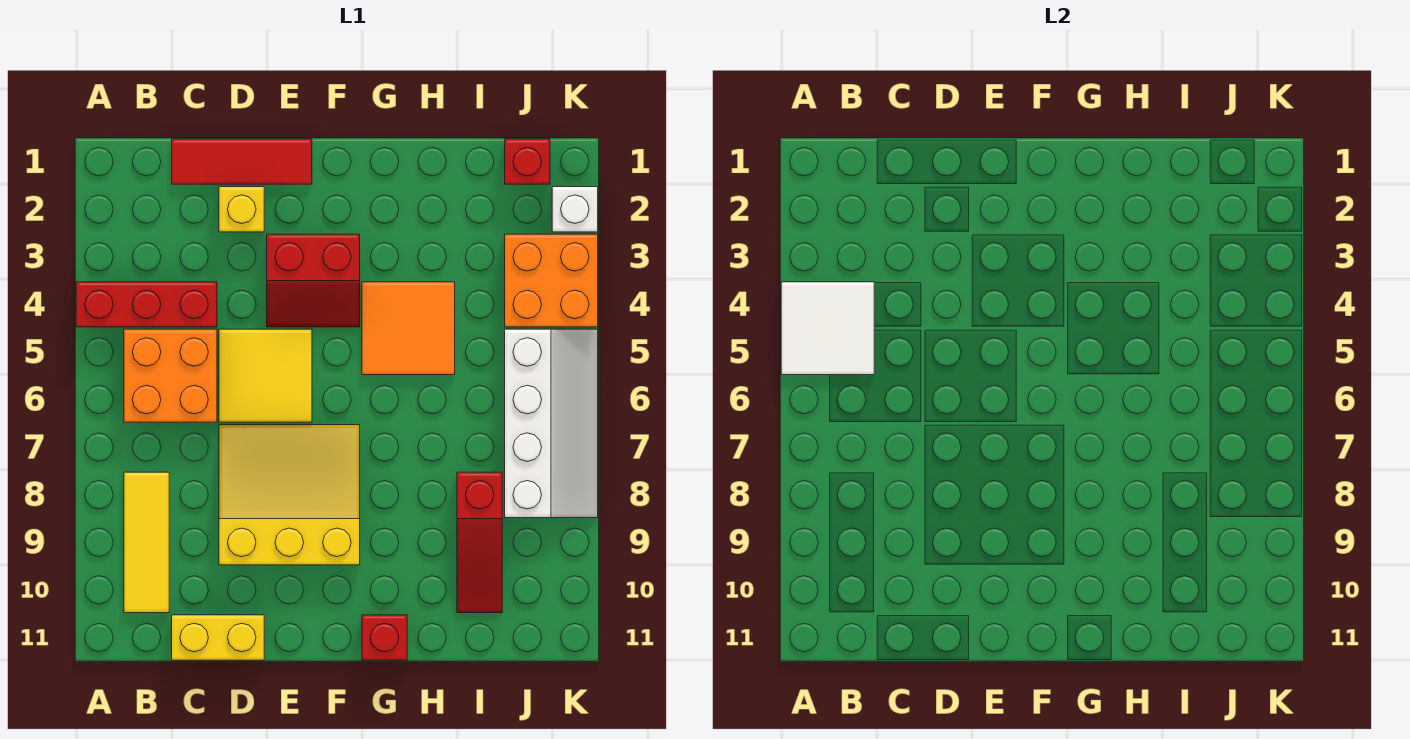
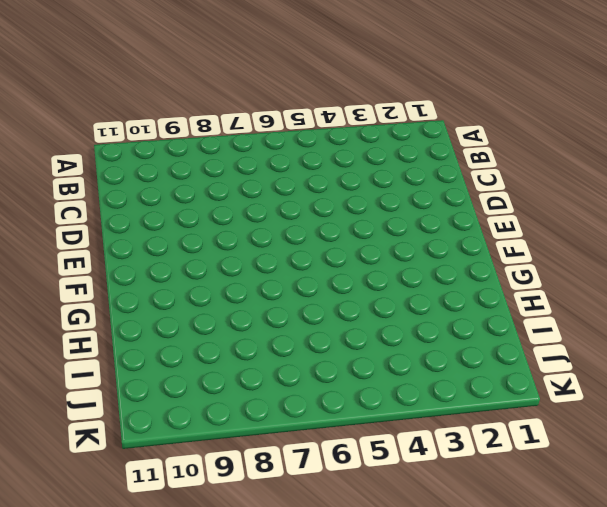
none -> red 1x3 brick [76,282,217,327]
none -> orange 2x2 brick [124,329,217,422]
none -> yellow 1x3 tile [124,472,169,613]

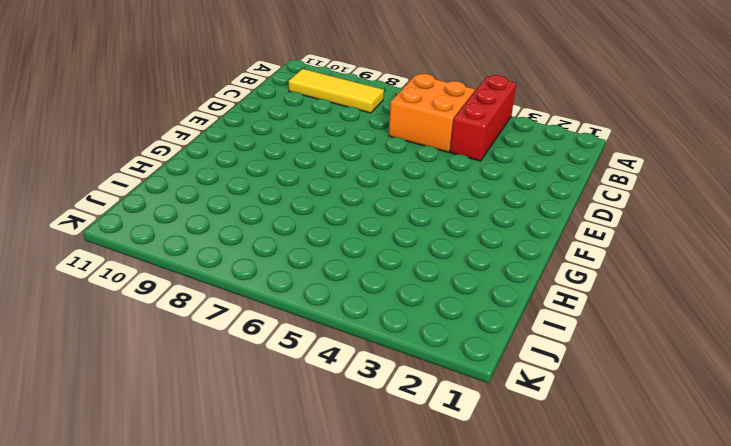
none -> red 1x3 tile [172,139,312,184]
none -> yellow 1x2 brick [172,615,264,660]
none -> yellow 1x1 brick [219,187,264,232]

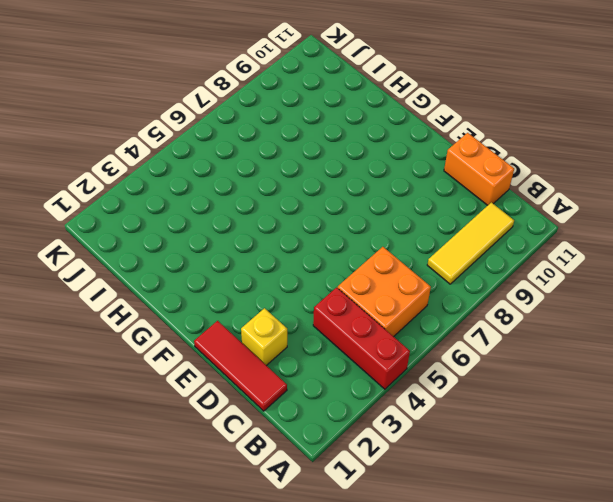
orange 1x2 brick [444,133,514,205] -> yellow 1x2 brick [172,615,264,660]
none -> yellow 2x2 tile [219,329,312,422]
none -> yellow 3x3 slope [219,425,360,565]
none -> red 2x2 slope [267,234,360,327]

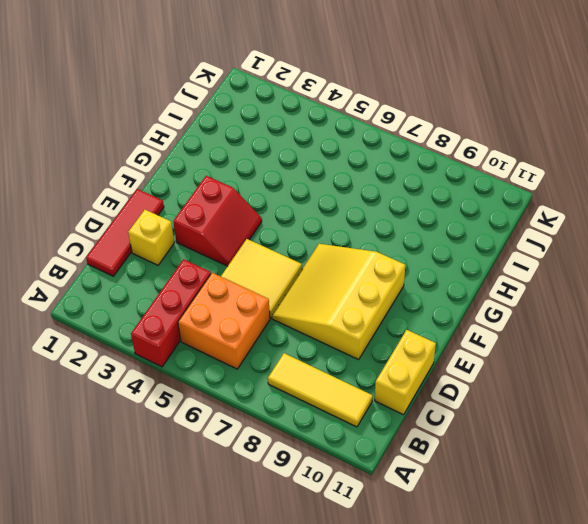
none -> orange 2x2 tile [362,282,455,375]
none -> red 1x1 brick [362,615,407,660]
none -> red 1x3 slope [457,472,502,613]

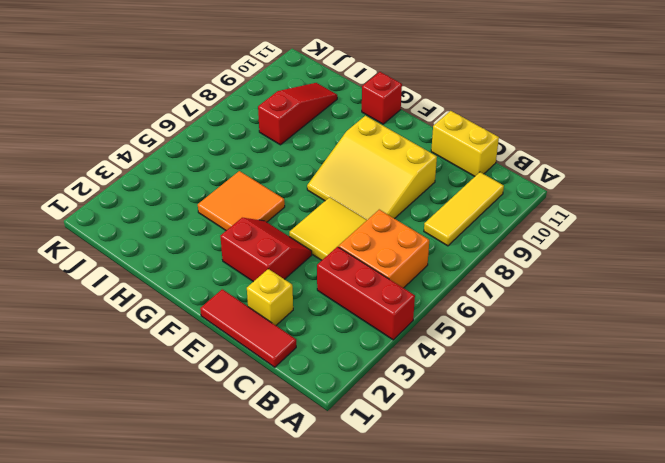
none -> red 1x1 brick [505,139,550,184]
none -> orange 2x2 brick [505,234,598,327]
none -> white 2x4 slope [505,329,598,518]

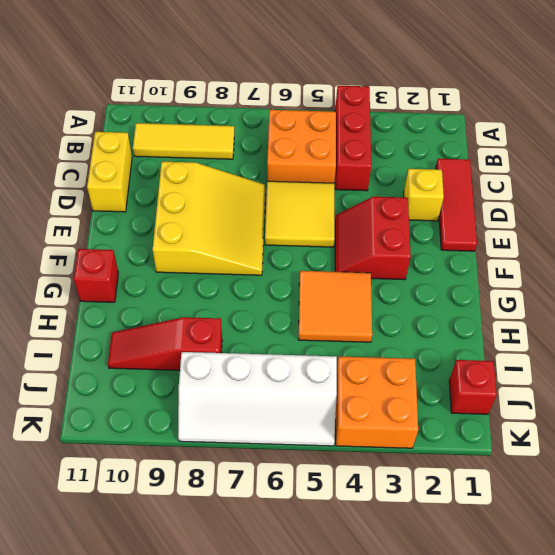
none -> white 1x1 brick [552,187,598,232]
none -> white 2x2 tile [781,282,874,375]

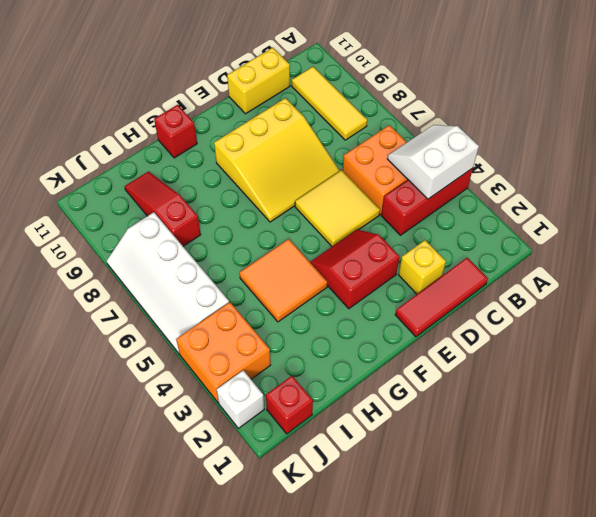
white 2x2 slope [388,125,479,199] -> white 2x2 tile [781,282,874,375]

